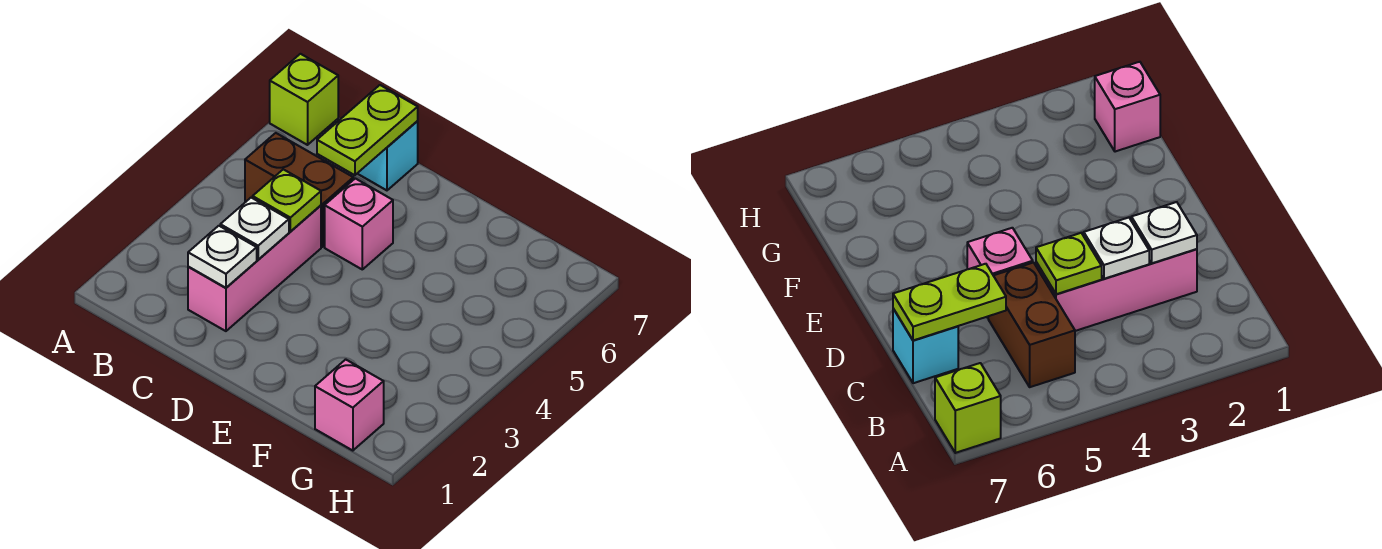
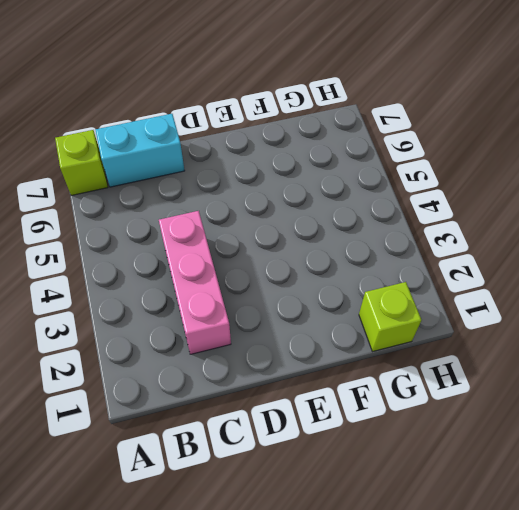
cyan 1x2 brick [96,114,185,187] -> cyan 1x1 brick [357,121,418,190]
lime 1x1 brick [359,282,421,352] -> pink 1x1 brick [315,359,384,451]
none -> brown 1x2 brick [245,133,353,247]
none -> pink 1x1 brick [325,178,393,269]

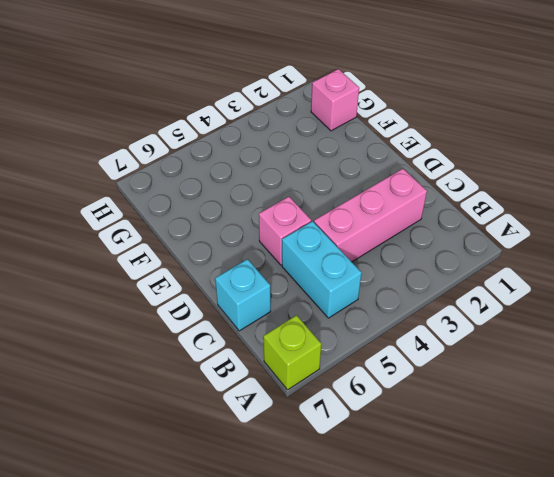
cyan 1x2 brick [282,221,361,318] -> brown 1x2 brick [245,133,353,247]
none -> white 1x1 plate [188,226,257,288]
none -> white 1x1 plate [220,198,289,260]

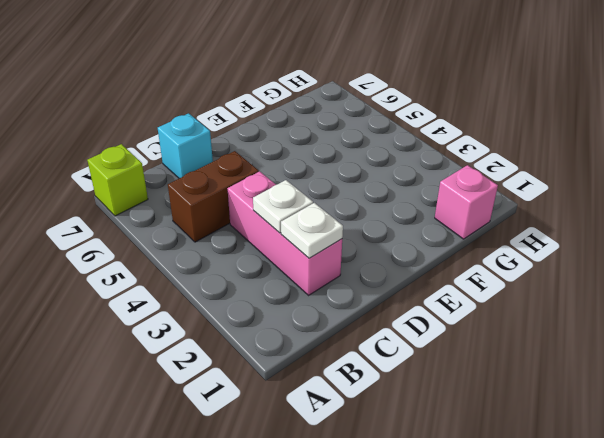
none -> pink 1x1 brick [325,178,393,269]
none -> lime 1x1 plate [253,169,321,231]

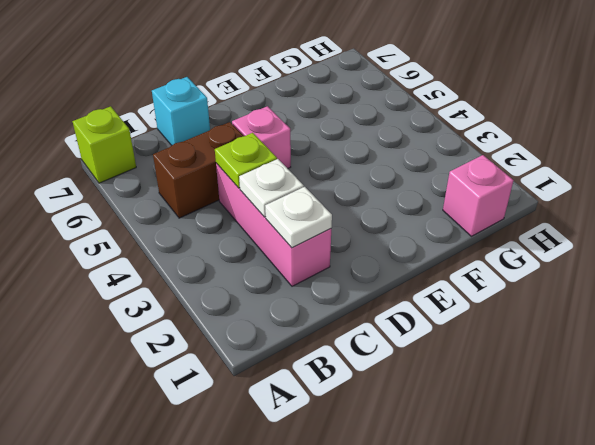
none -> lime 1x2 plate [317,85,418,175]

